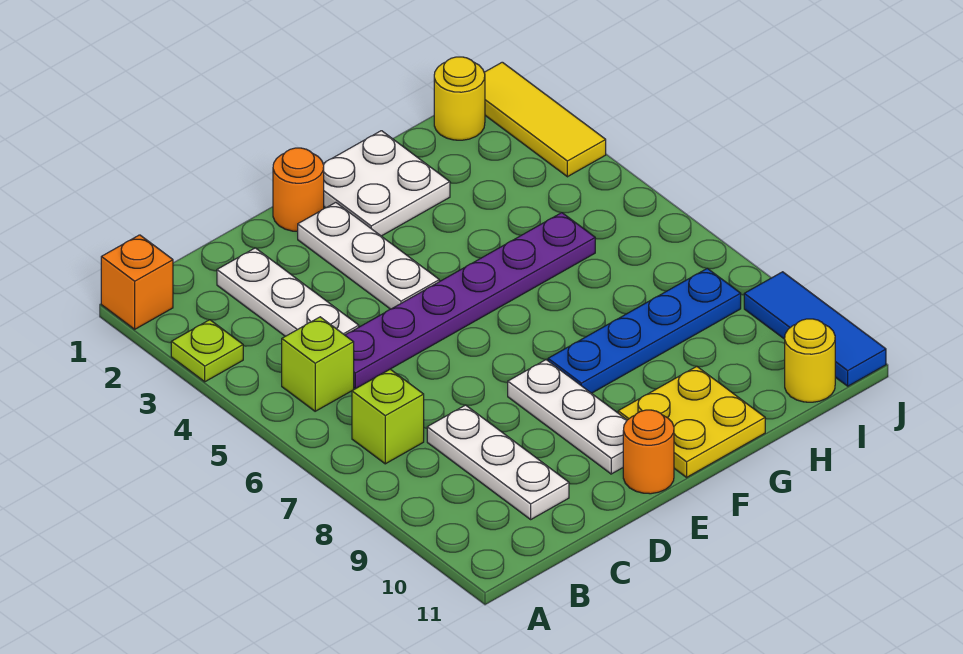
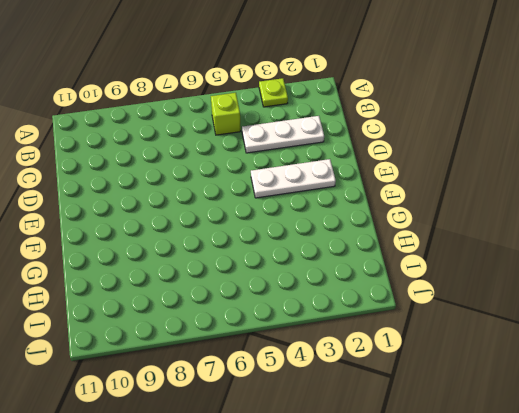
none -> orange 1x1 brick [101,235,173,329]
none -> lime 1x1 brick [352,369,424,464]
none -> purple 1x6 plate [345,213,595,389]

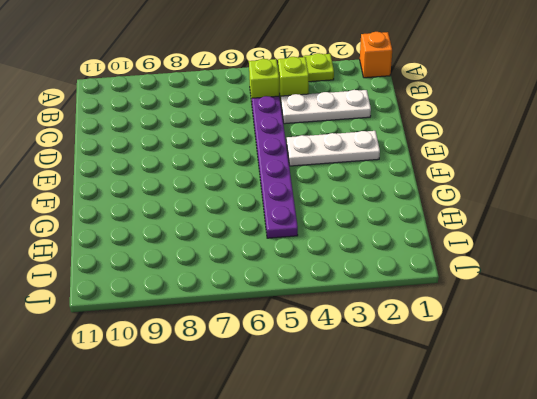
lime 1x1 brick [278,57,309,100] -> lime 1x1 brick moved to [352,369,424,464]
none -> white 1x3 plate [427,405,569,519]
none -> orange 1x1 round brick [273,148,324,231]
none -> white 1x3 plate [508,360,627,474]

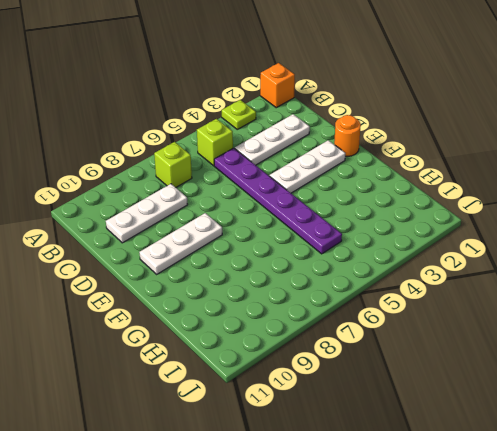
none -> orange 1x1 round brick [623,410,674,494]
none -> white 2x2 plate [323,131,450,236]
none -> blue 1x4 plate [548,268,741,393]

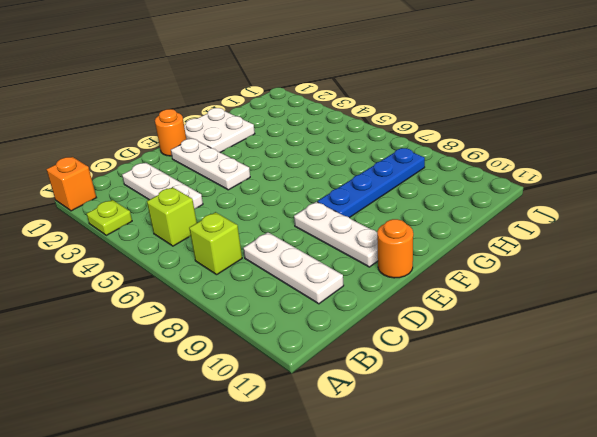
none -> purple 1x6 plate [345,213,595,389]
none -> yellow 2x2 plate [618,366,765,477]
none -> yellow 1x1 round brick [434,57,485,140]

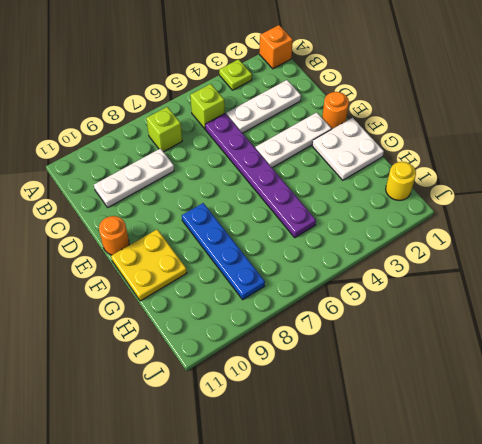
none -> white 1x3 plate [508,360,627,474]
none -> yellow 1x1 round brick [785,319,835,402]
none -> yellow 1x3 tile [484,62,606,177]

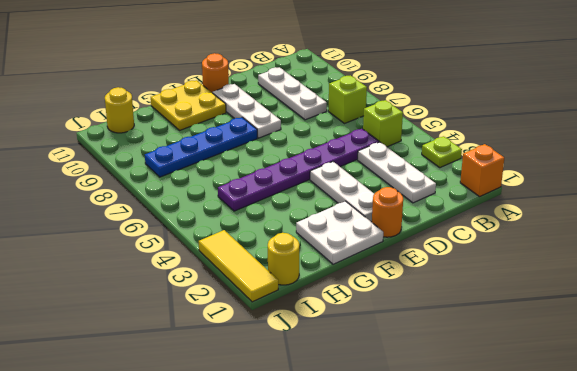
none -> blue 1x3 tile [744,272,886,386]

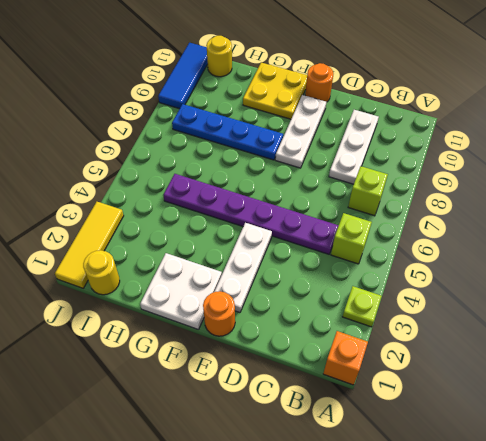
none -> white 1x3 plate [217,248,359,336]

